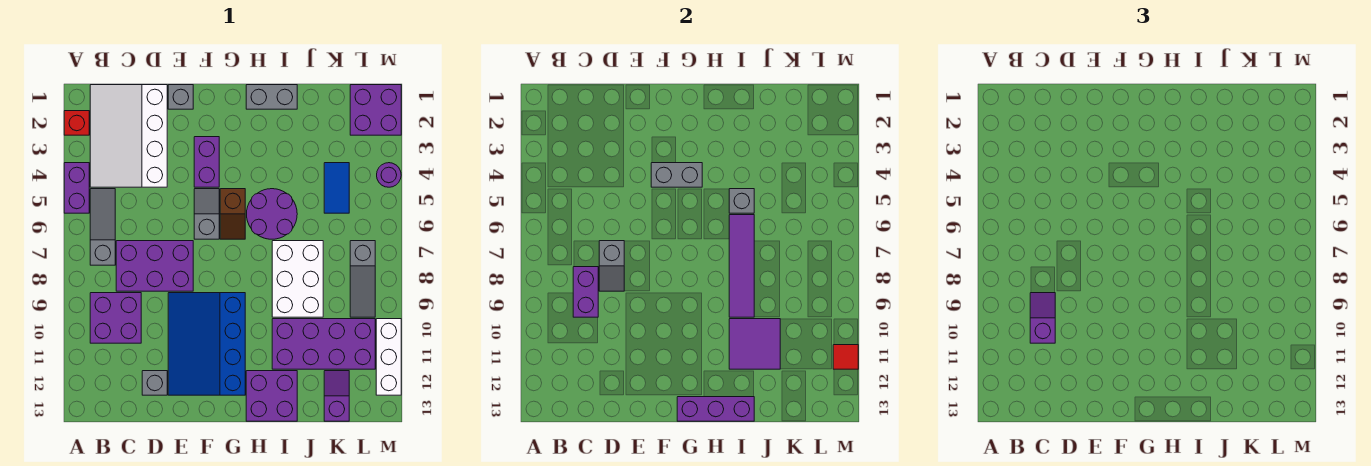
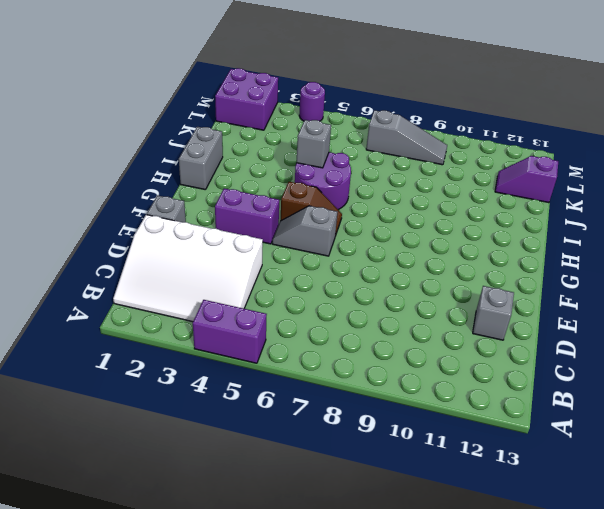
none -> red 1x1 brick [64,111,89,135]
none -> grey 1x3 slope [90,189,115,265]
none -> purple 2x2 brick [90,293,141,343]
none -> purple 2x3 brick [116,241,193,291]

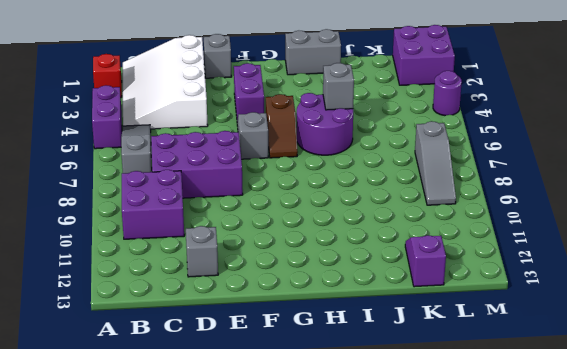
none -> blue 3x4 slope [168,293,245,395]
none -> purple 2x2 brick [246,371,297,421]
none -> white 2x3 brick [272,241,323,317]
none -> purple 2x4 brick [272,319,375,369]

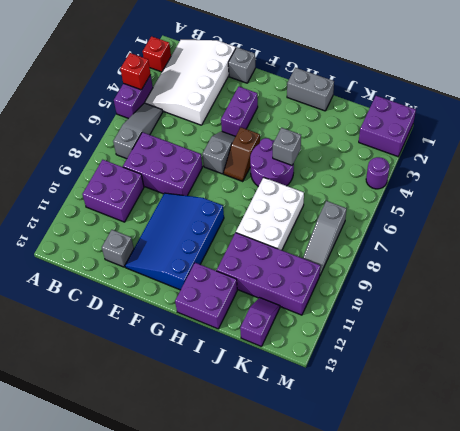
red 1x1 brick [120,53,151,90] -> none
none -> blue 1x2 tile [324,163,349,213]
none -> white 1x3 brick [376,319,401,395]
none -> purple 1x2 brick [573,267,598,317]
none -> grey 1x2 slope [599,241,624,291]

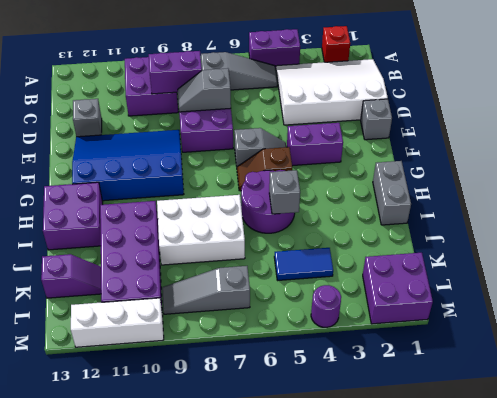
none -> grey 1x2 brick [651,163,702,187]
none -> purple 1x3 brick [677,397,754,421]
none -> purple 1x4 tile [729,215,754,317]
none -> purple 2x2 tile [729,319,780,369]

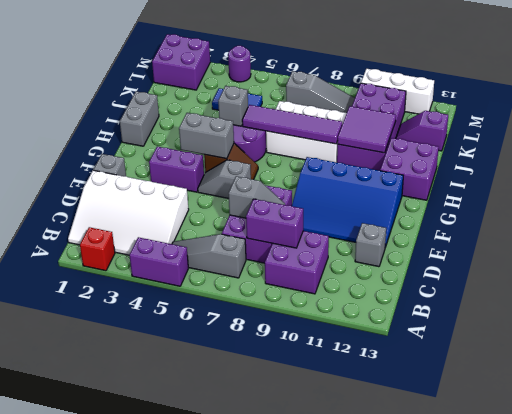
grey 1x2 brick [179,113,234,159] -> grey 1x2 brick turned to [651,163,702,187]
none -> purple 1x3 brick [677,397,754,421]
none -> red 1x1 tile [833,345,858,369]
none -> purple 1x2 slope [1030,293,1055,343]

